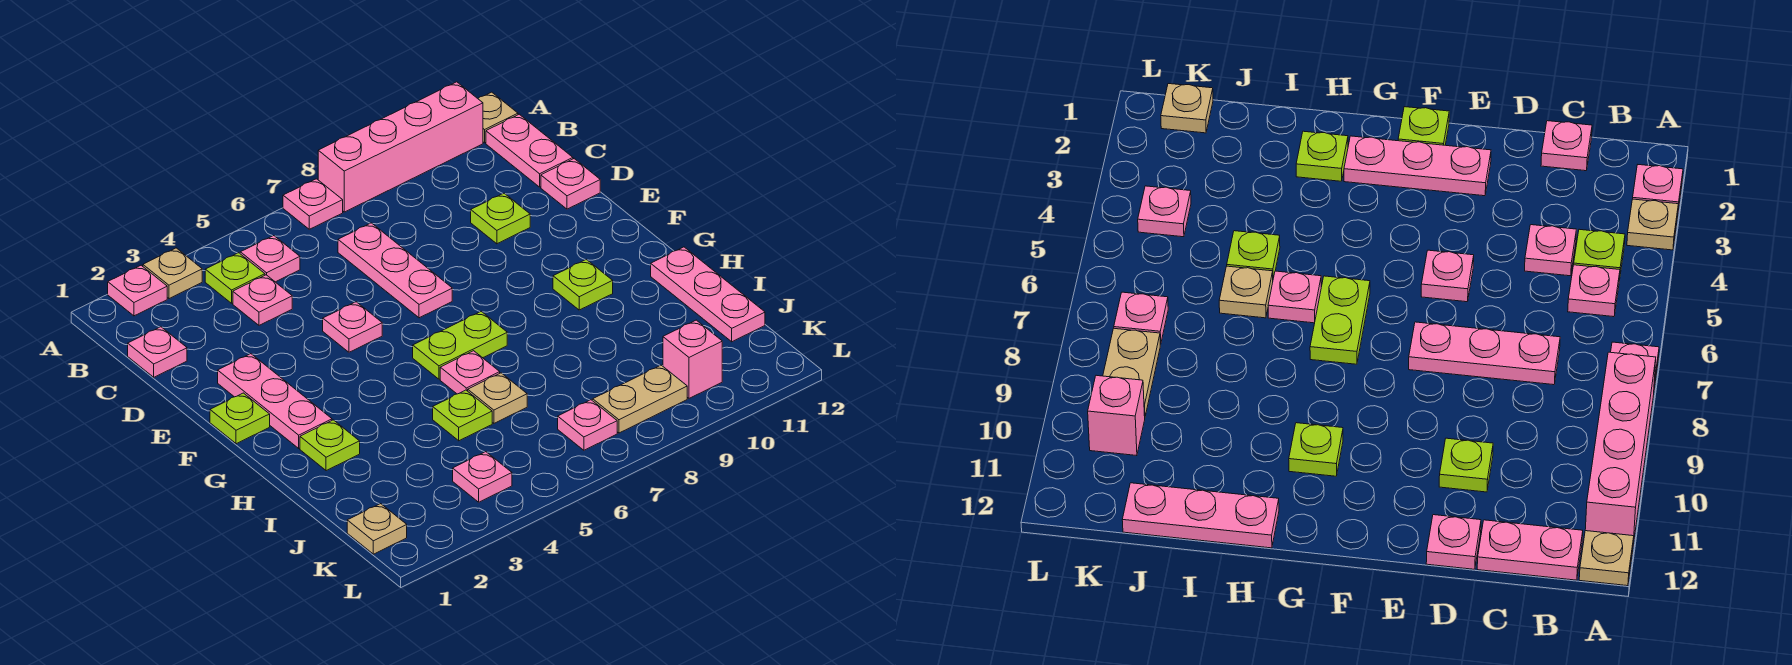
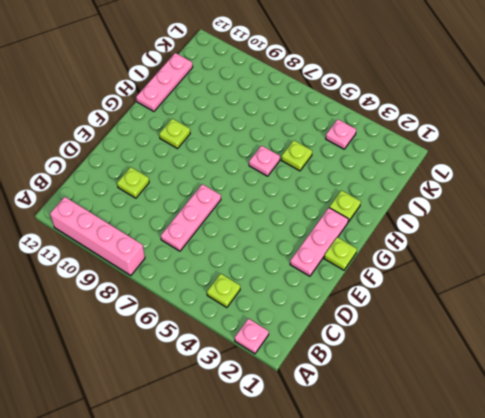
none -> tan 1x1 plate [143,248,202,299]
none -> pink 1x1 plate [283,179,343,229]
none -> tan 1x1 plate [478,92,518,143]

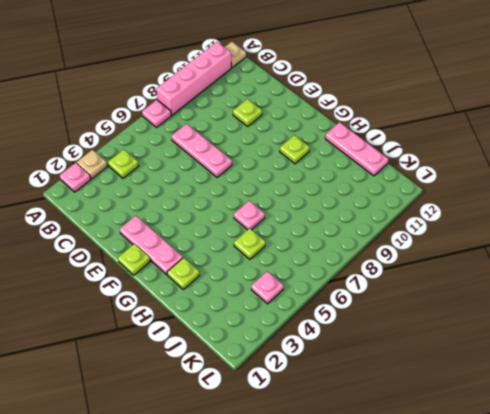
none -> pink 1x1 plate [240,236,300,282]
none -> pink 1x2 plate [486,114,573,187]
none -> pink 1x1 plate [128,327,187,377]

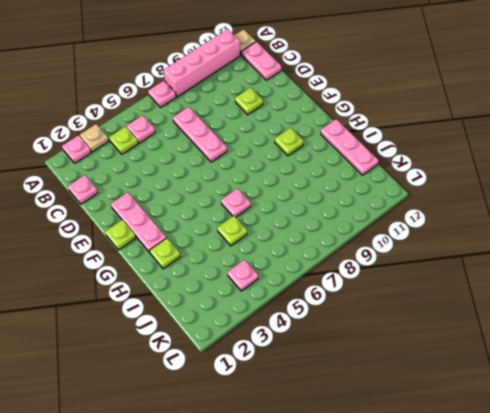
none -> pink 1x1 plate [233,275,292,325]
none -> pink 1x1 plate [541,159,600,209]
none -> pink 1x1 plate [323,302,382,352]

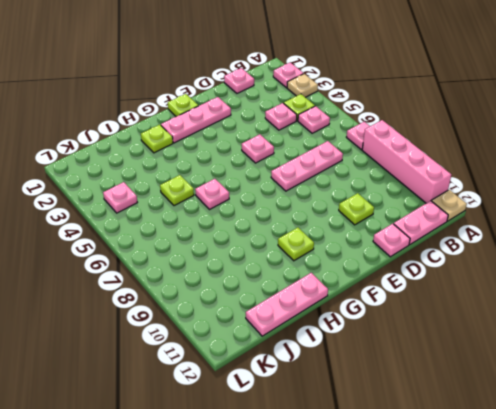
none -> lime 1x2 plate [413,311,507,379]
none -> tan 1x1 plate [468,373,527,423]
none -> tan 1x1 plate [347,504,407,554]

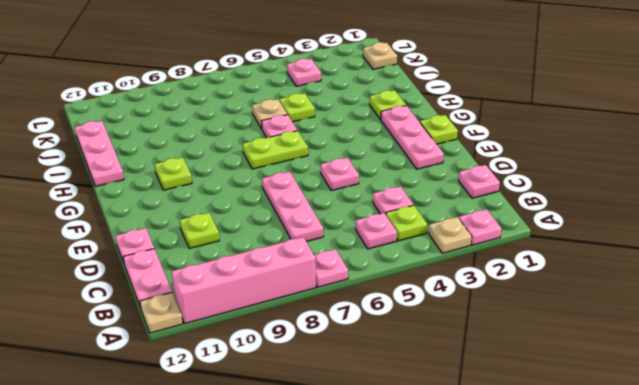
none -> pink 1x1 plate [558,400,617,450]
none -> tan 1x2 plate [592,365,687,433]
none -> pink 1x1 brick [663,320,722,398]

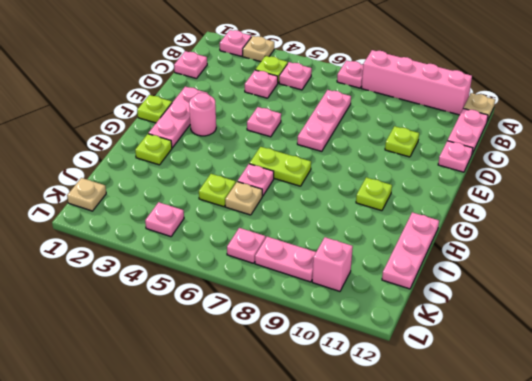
pink 1x1 round brick [189,93,216,136] -> none
pink 1x2 plate [255,237,316,282] -> tan 1x2 plate [592,365,687,433]

